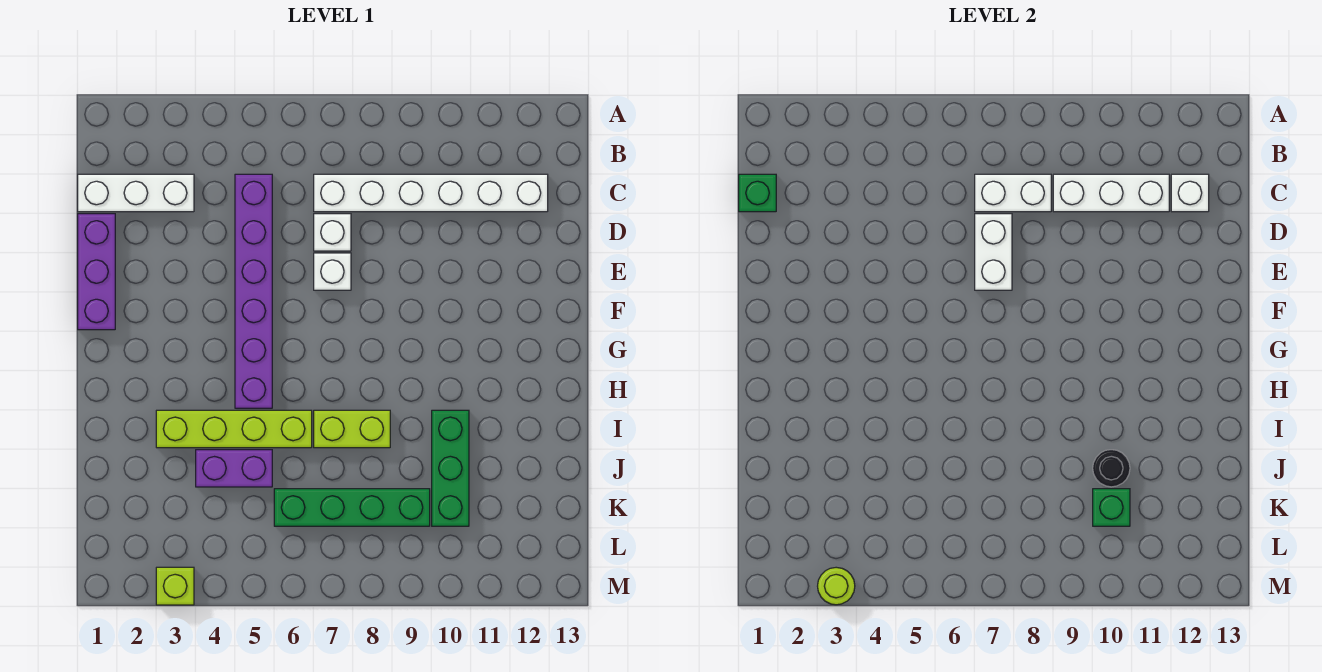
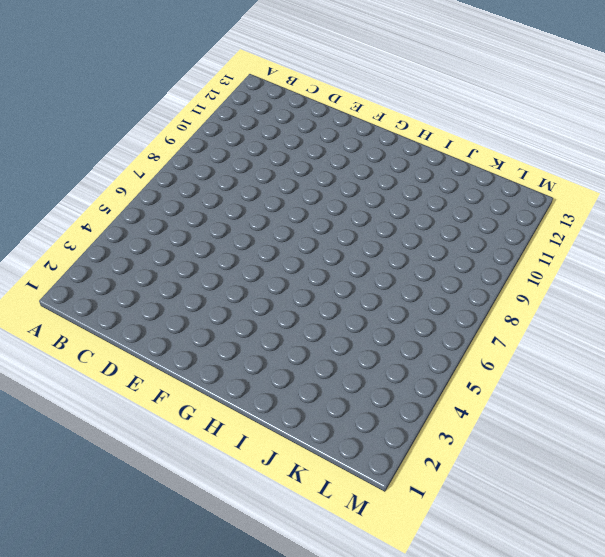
none -> white 1x3 brick [78,174,194,212]
none -> purple 1x6 brick [235,174,272,408]
none -> white 1x6 brick [314,174,548,212]

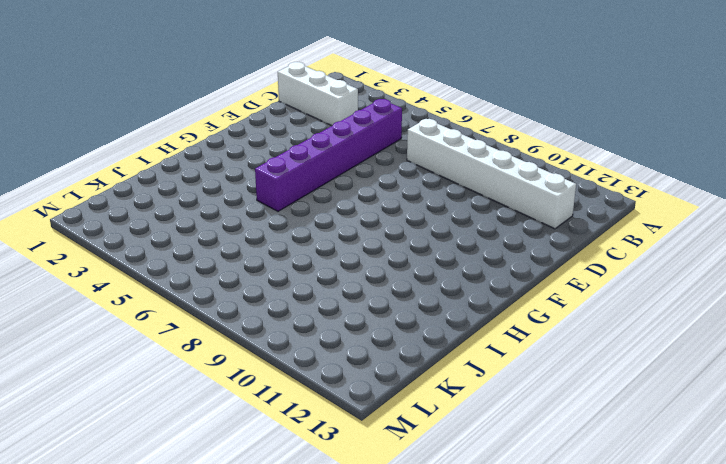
none -> purple 1x3 brick [78,214,115,330]
none -> white 1x1 brick [314,214,351,251]
none -> white 1x1 brick [314,253,351,290]

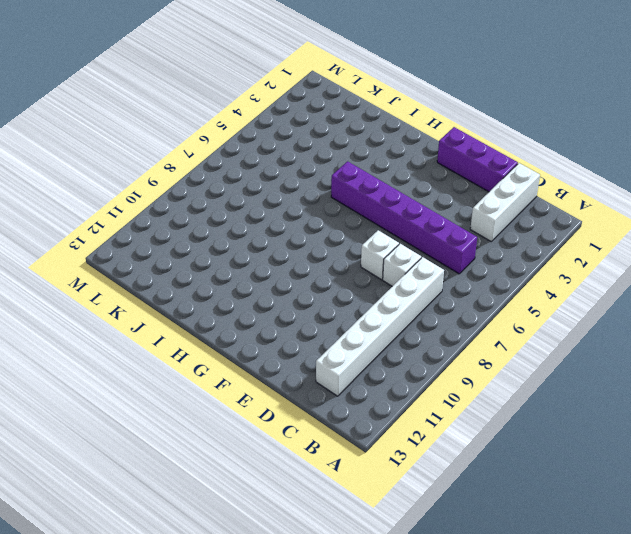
none -> lime 1x4 brick [156,410,312,448]
none -> lime 1x2 brick [314,410,390,448]
none -> green 1x3 brick [432,410,469,526]

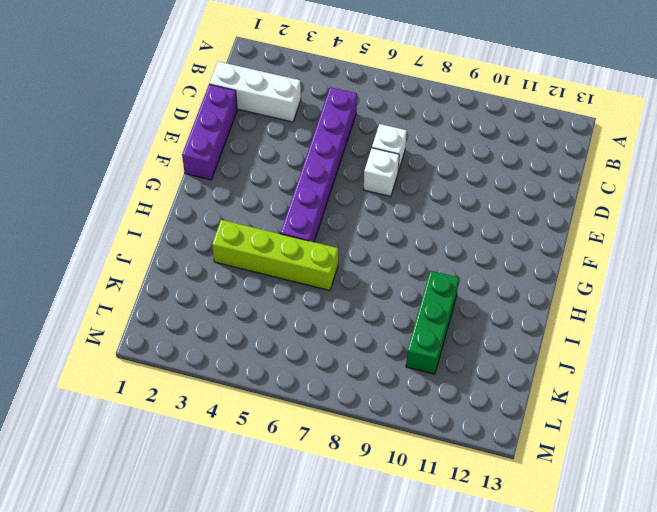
none -> white 1x6 brick [314,174,548,212]
none -> lime 1x2 brick [314,410,390,448]
none -> purple 1x2 brick [196,450,272,487]

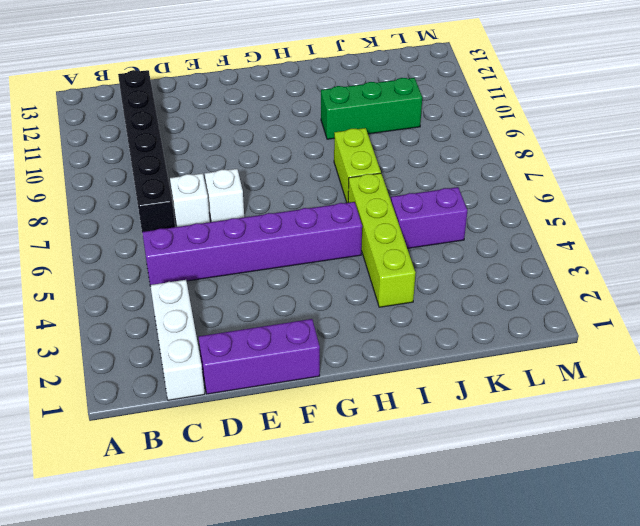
black 1x6 brick [118,70,175,235] -> white 1x6 brick [314,174,548,212]
purple 1x2 brick [391,187,467,248] -> purple 1x2 brick turned to [196,450,272,487]
none -> green 1x4 brick [274,489,430,526]
none -> lime 1x1 brick [156,567,194,605]
none -> green 1x1 brick [739,174,776,212]

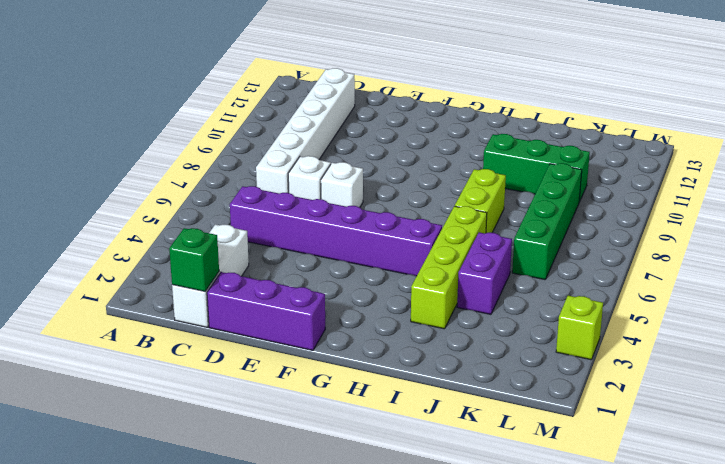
none -> white 1x2 brick [975,174,1051,212]
none -> white 1x3 brick [1053,174,1169,212]
none -> white 1x1 brick [1171,174,1209,212]

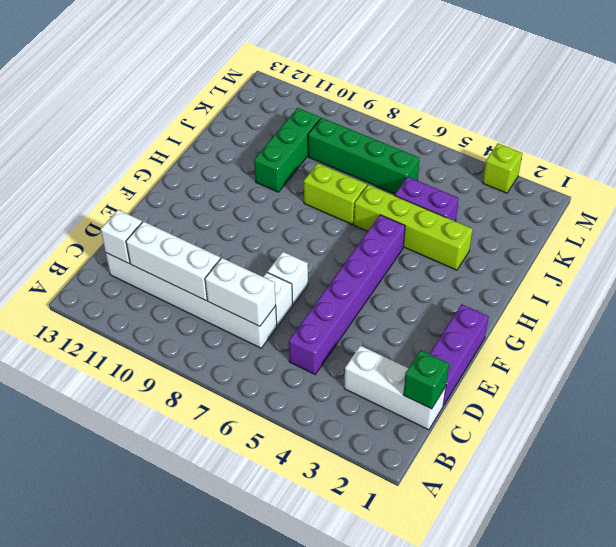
none -> white 1x2 brick [975,214,1012,290]
none -> black 1x1 round brick [1093,450,1130,487]
none -> green 1x1 brick [1093,489,1130,526]

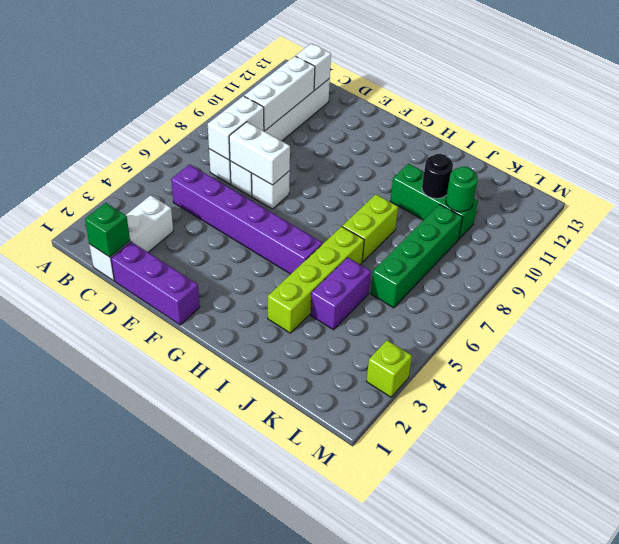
green 1x1 round brick [446,167,478,212] -> green 1x1 brick [1093,489,1130,526]
none -> lime 1x1 round brick [818,567,855,605]

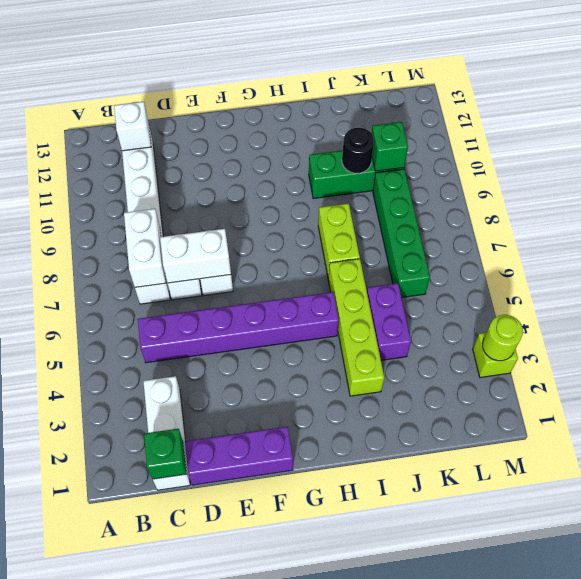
none -> white 1x3 brick [1053,174,1169,212]

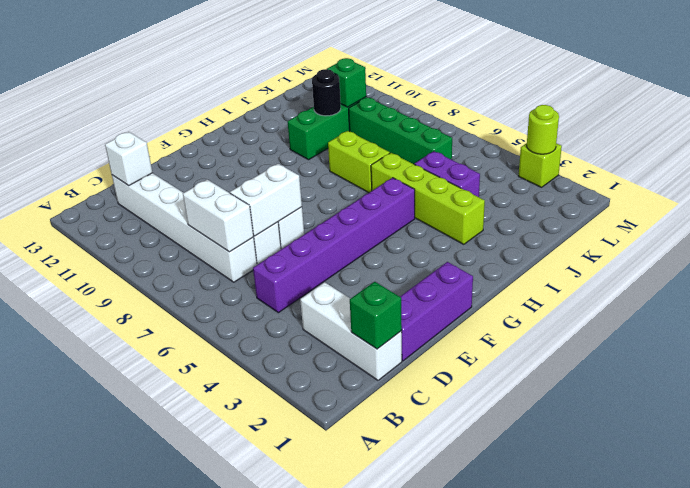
none -> white 1x3 brick [1053,174,1169,212]

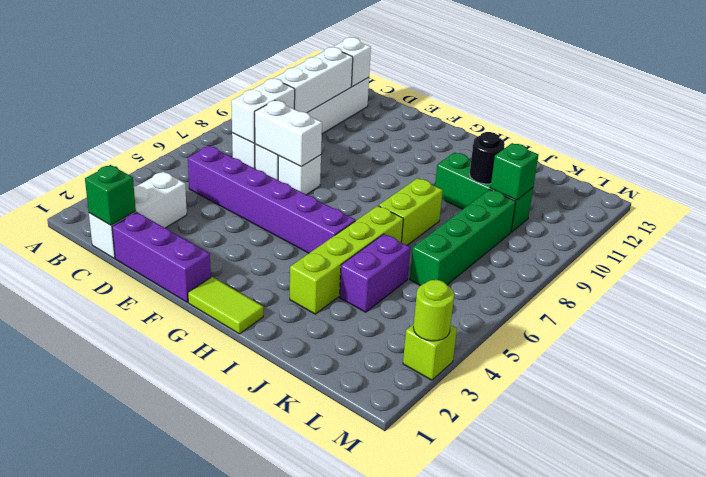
lime 1x2 tile [188,277,263,334] -> none

